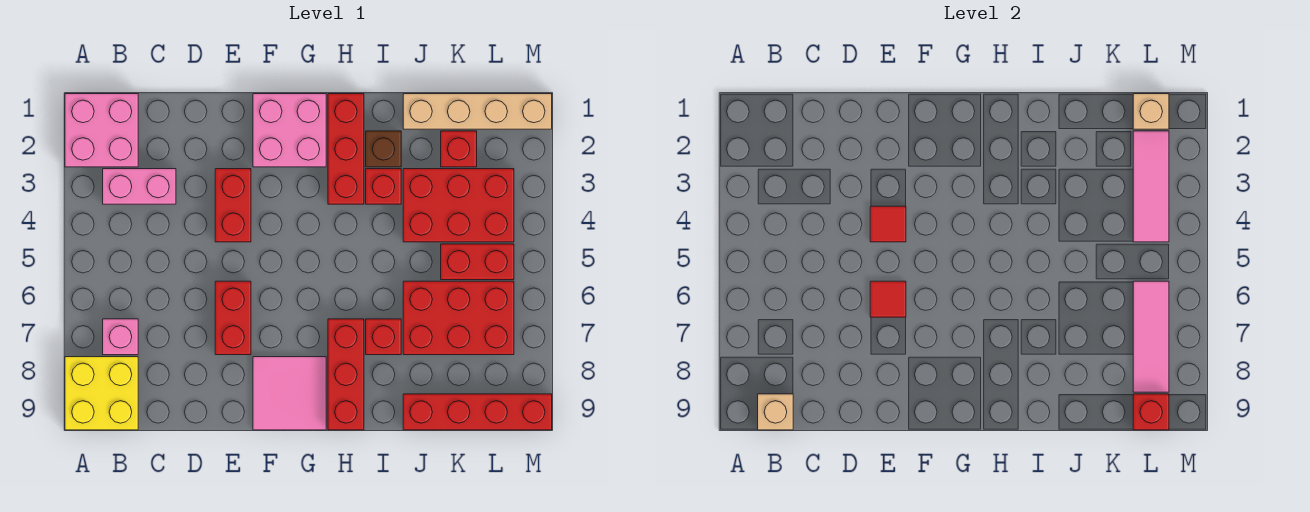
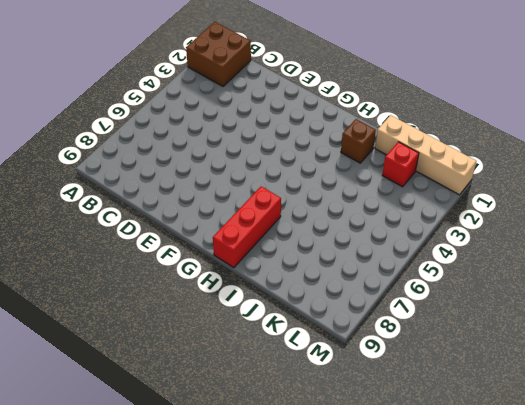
brown 2x2 brick [186,22,251,86] -> pink 2x2 brick [65,94,138,167]
none -> yellow 2x2 brick [65,357,138,430]
none -> pink 1x2 brick [103,169,176,204]
none -> pink 1x1 brick [103,319,138,355]

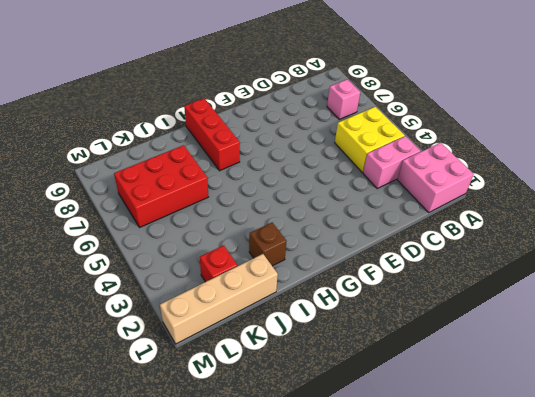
yellow 2x2 brick [335,107,405,172] -> yellow 2x2 brick moved to [65,357,138,430]
none -> red 1x2 brick [215,169,251,242]
none -> red 1x2 brick [215,281,251,355]
none -> pink 2x2 brick [253,94,326,167]

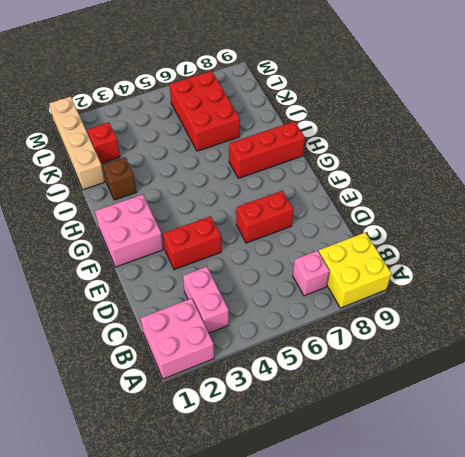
none -> pink 2x2 tile [253,357,326,430]
none -> red 1x3 brick [328,94,364,204]
none -> red 1x1 brick [366,169,401,204]

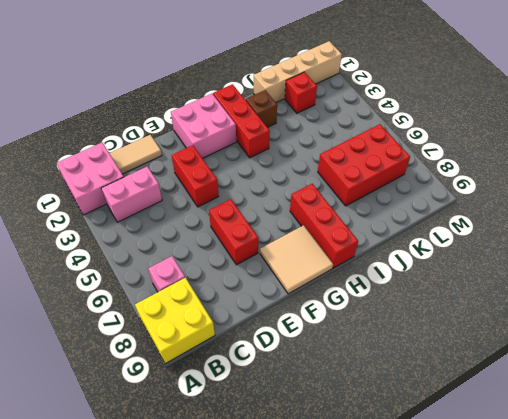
tan 1x2 tile [109,135,162,174] -> none
tan 2x2 tile [260,225,333,294] -> pink 2x2 tile [253,357,326,430]
none -> red 1x1 brick [366,169,401,204]
none -> red 1x1 brick [366,319,401,355]
none -> red 2x3 brick [403,169,514,242]

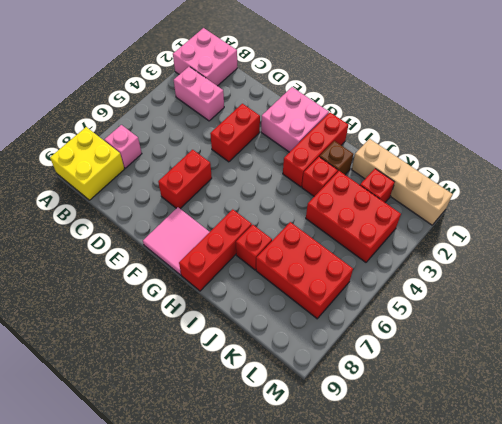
none -> red 1x4 brick [403,394,552,430]
none -> red 1x2 brick [441,244,514,280]
none -> tan 1x1 brick [758,394,793,430]

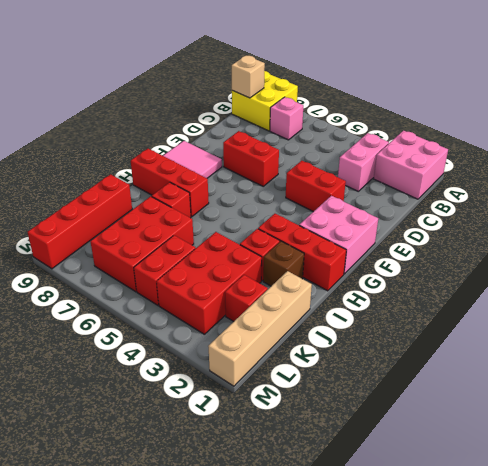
none -> red 1x1 tile [870,206,906,242]
none -> red 1x1 tile [870,281,906,317]
none -> tan 1x1 brick [1133,94,1169,129]

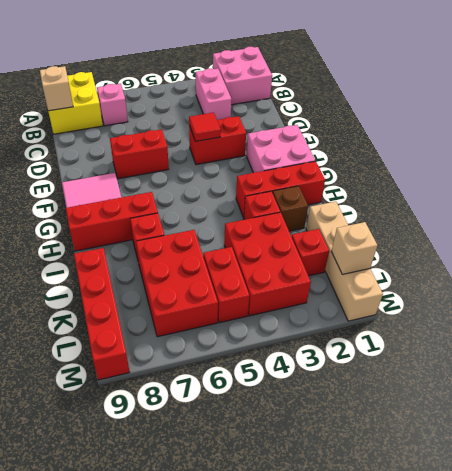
none -> red 1x1 tile [870,281,906,317]
none -> pink 1x3 tile [1133,131,1169,242]
none -> pink 1x3 tile [1133,281,1169,392]

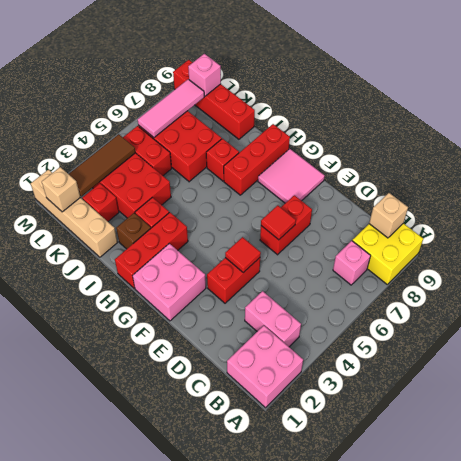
brown 1x3 tile [69,134,135,196] -> pink 1x3 tile [1133,131,1169,242]
pink 1x1 brick [188,54,221,96] -> red 1x1 brick [1133,394,1169,430]

